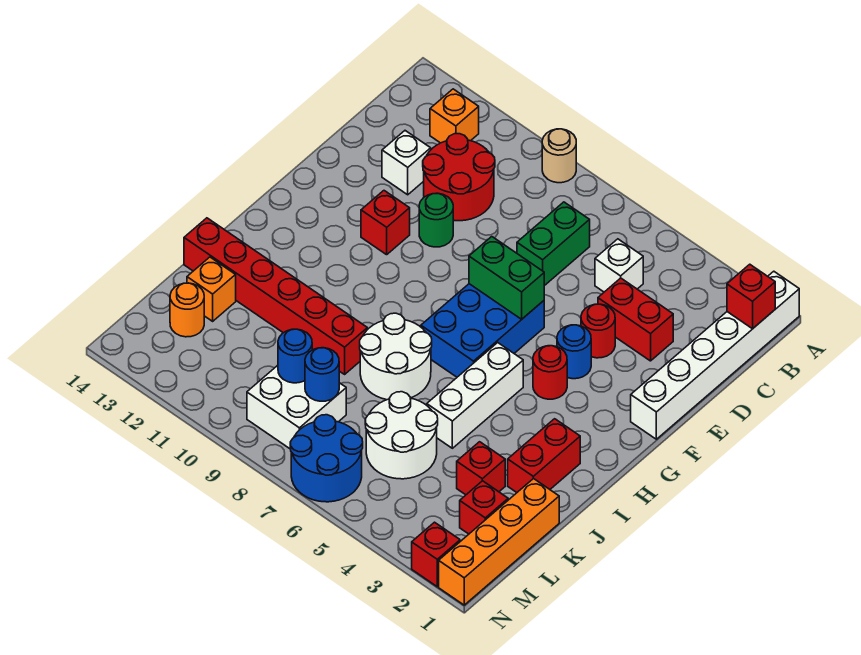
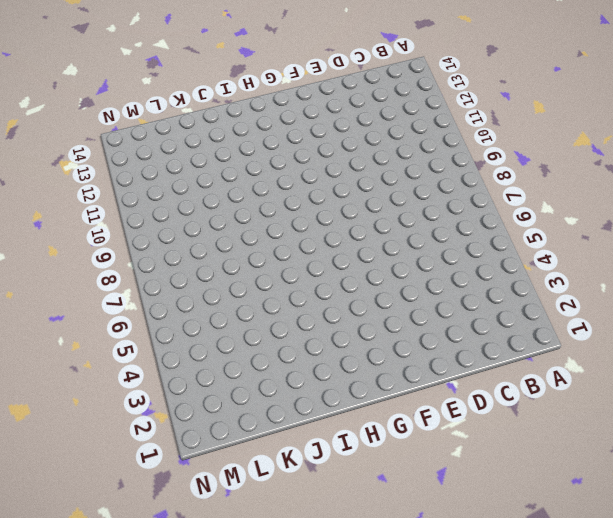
none -> white 1x6 brick [631,271,799,439]
none -> tan 1x1 round brick [542,129,576,183]
none -> orange 1x1 brick [430,89,479,143]
none -> white 1x1 brick [595,239,643,292]

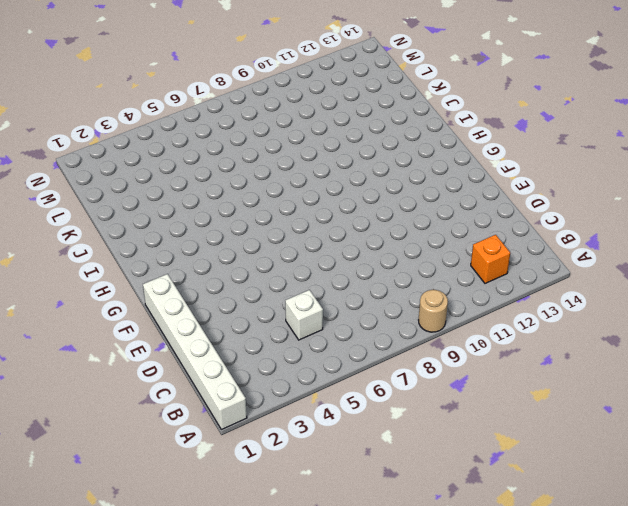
none -> green 1x2 brick [517,202,590,286]
none -> red 2x2 round brick [423,134,495,221]
none -> red 1x2 brick [598,278,673,361]
none -> white 1x1 brick [382,131,431,195]

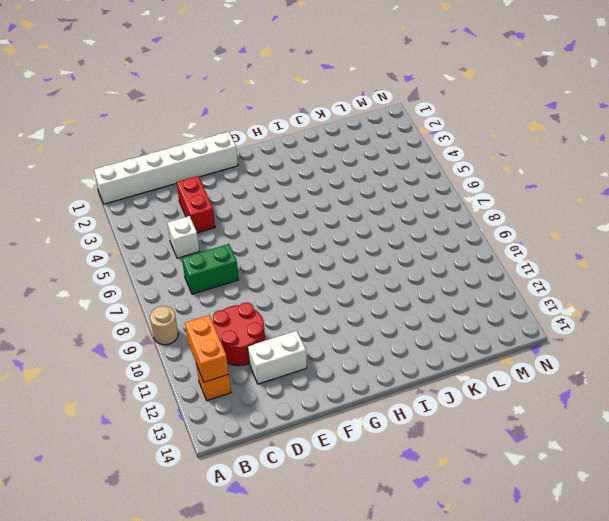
orange 1x2 brick [185,315,229,382] -> none
white 1x2 brick [248,331,307,384] -> white 1x1 brick [382,131,431,195]
none -> red 1x1 round brick [581,304,615,358]
none -> green 1x1 round brick [419,193,453,247]
none -> blue 1x1 round brick [557,325,591,379]
none -> blue 2x3 brick [421,284,544,377]

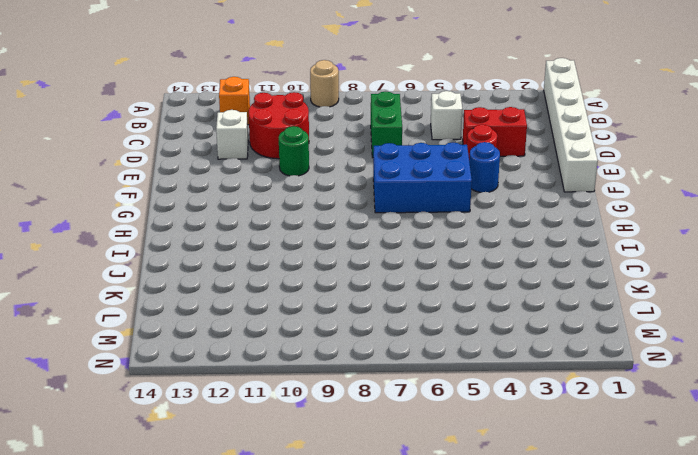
blue 2x3 brick [373,142,472,213] -> blue 2x3 brick turned to [421,284,544,377]
none -> red 1x1 brick [361,191,410,255]
none -> red 1x1 round brick [533,346,567,399]
none -> white 1x3 brick [427,343,523,448]
none -> red 1x2 brick [508,419,580,492]

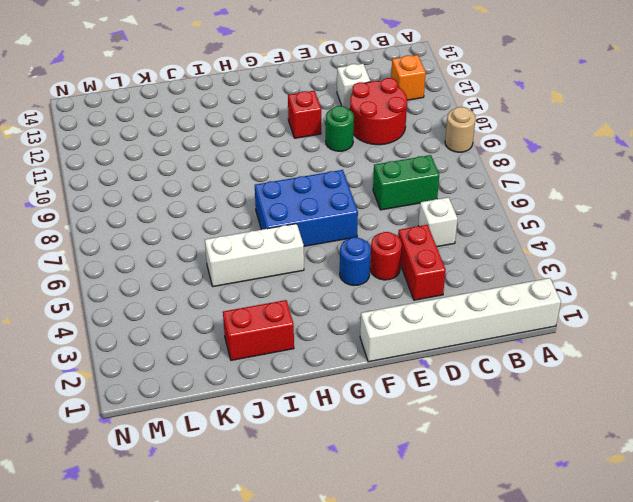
none -> red 1x1 round brick [533,346,567,399]
none -> white 2x2 round brick [360,313,432,400]
none -> red 1x6 brick [184,218,367,374]
none -> orange 1x4 brick [439,478,559,605]

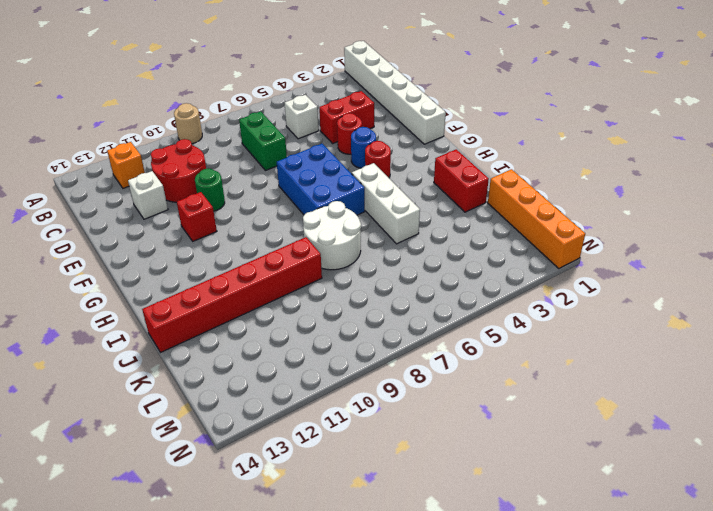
none -> red 1x1 brick [457,442,505,495]
none -> white 2x2 round brick [365,392,438,479]
none -> orange 1x1 brick [187,257,236,321]
none -> red 1x1 brick [460,481,508,534]

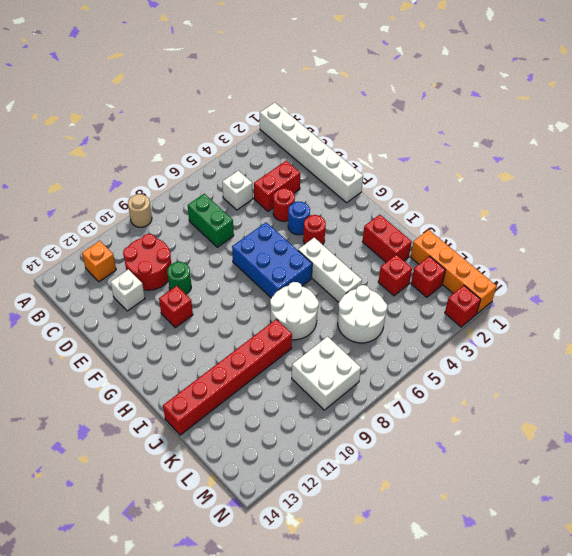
none -> orange 1x1 brick [187,257,236,321]
none -> orange 1x1 round brick [170,283,204,337]
none -> blue 2x2 round brick [290,415,363,502]
none -> red 1x1 brick [727,264,775,329]

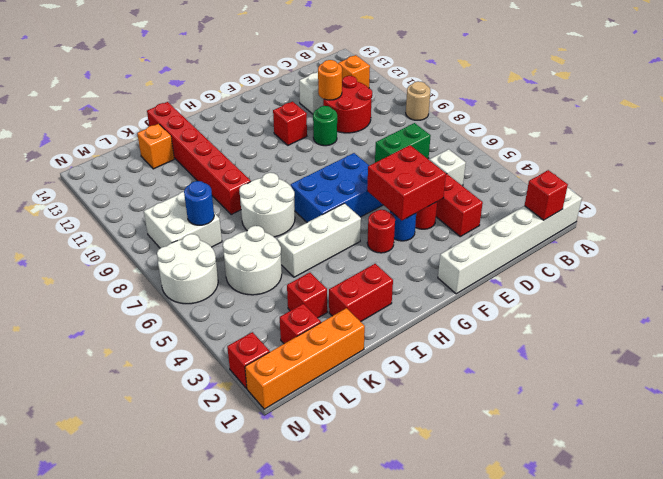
orange 1x1 round brick [318,60,342,100] -> orange 1x1 round brick moved to [170,283,204,337]
red 2x2 brick [367,145,446,220] -> none
white 2x2 round brick [157,234,218,304] -> blue 2x2 round brick [290,415,363,502]
none -> green 1x2 brick [469,237,544,319]
none -> blue 1x1 round brick [278,329,312,383]

